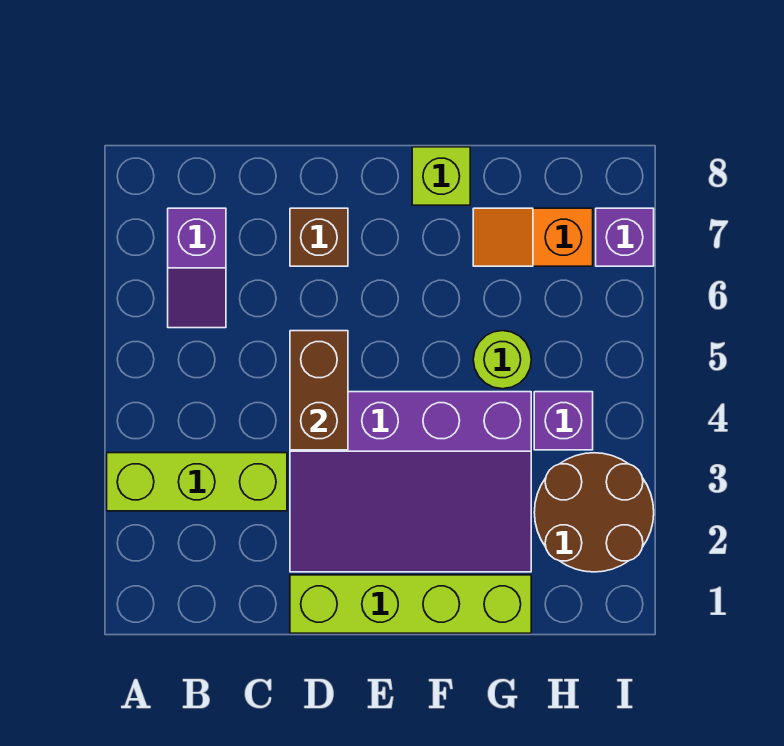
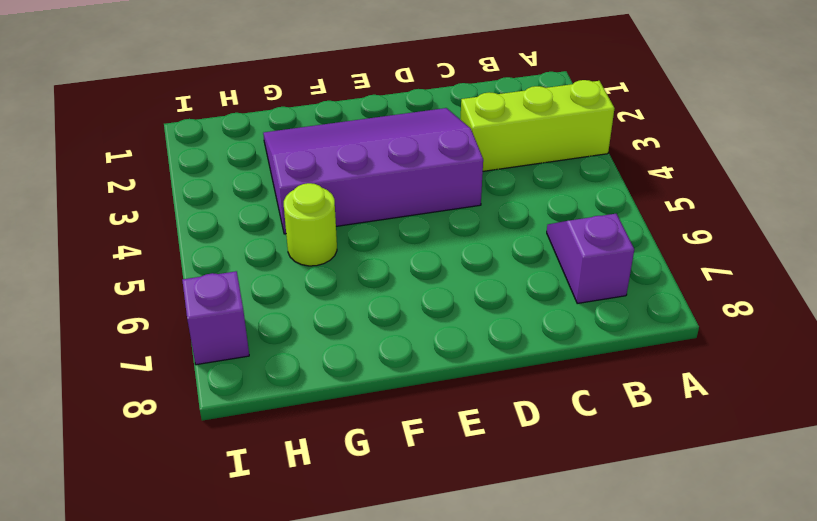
none -> lime 1x4 brick [290,575,531,633]
none -> brown 1x1 brick [290,208,348,266]
none -> lime 1x1 brick [412,147,470,205]

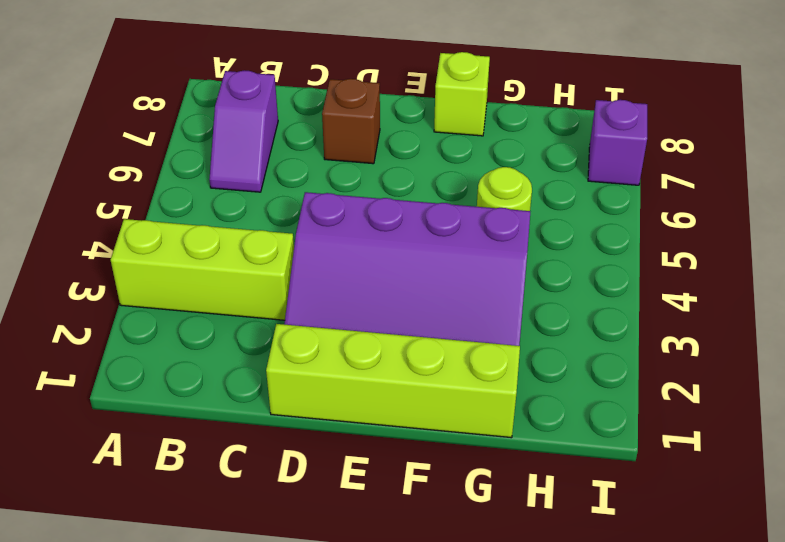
none -> orange 1x2 slope [473,208,593,266]
none -> brown 2x2 round brick [534,453,654,572]
none -> purple 1x1 brick [534,392,593,450]

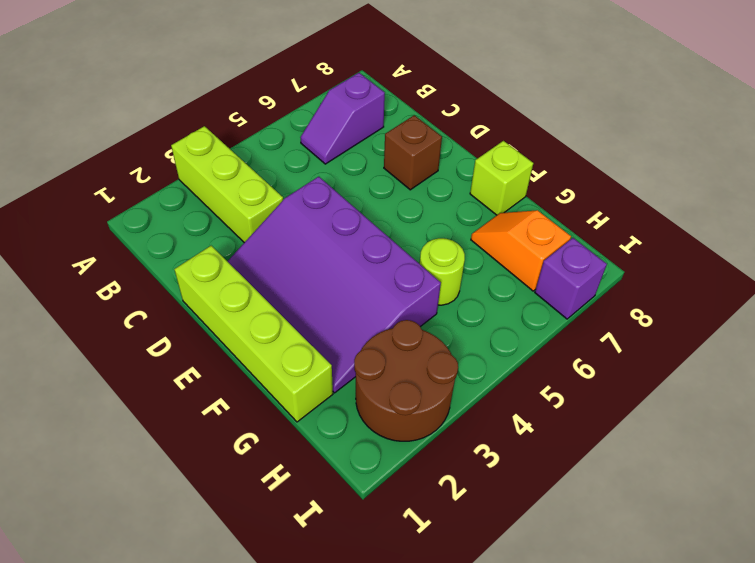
none -> purple 1x1 brick [534,392,593,450]
none -> brown 1x2 brick [290,331,348,450]

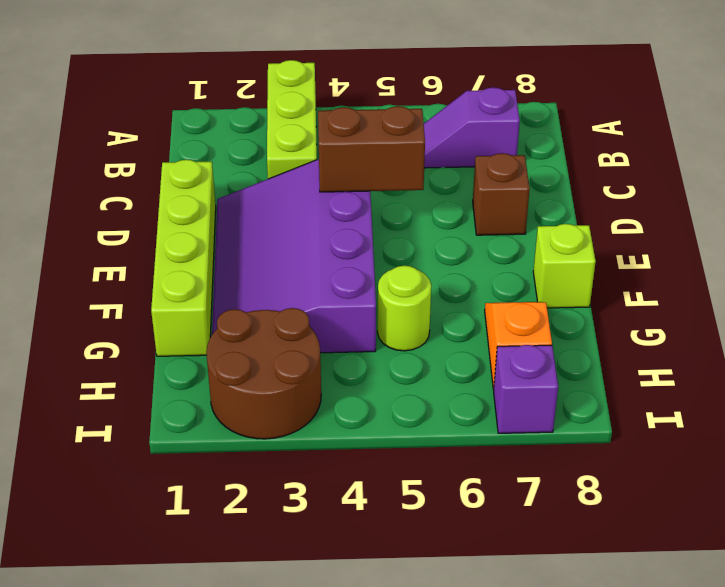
none -> purple 1x1 brick [534,392,593,450]

